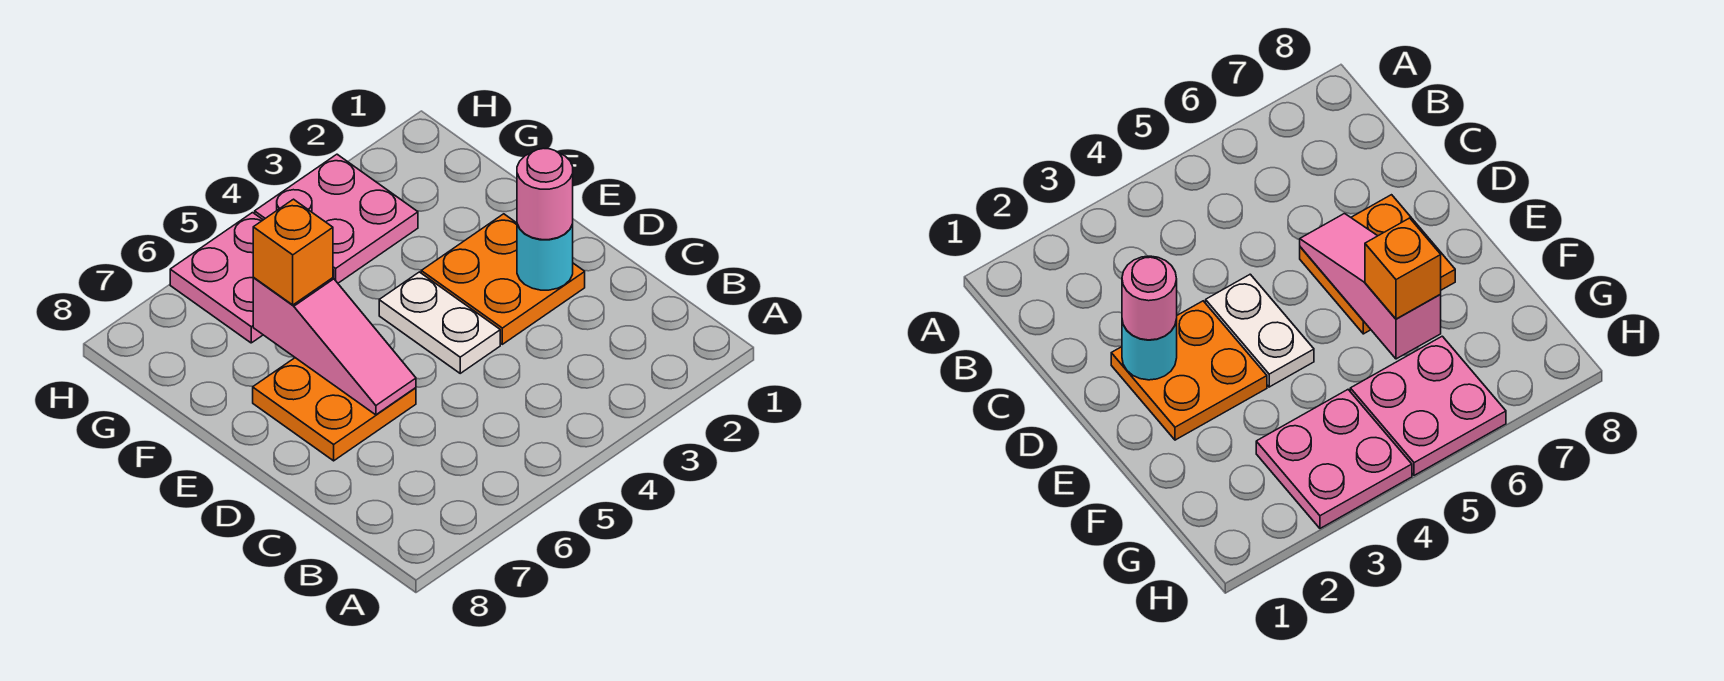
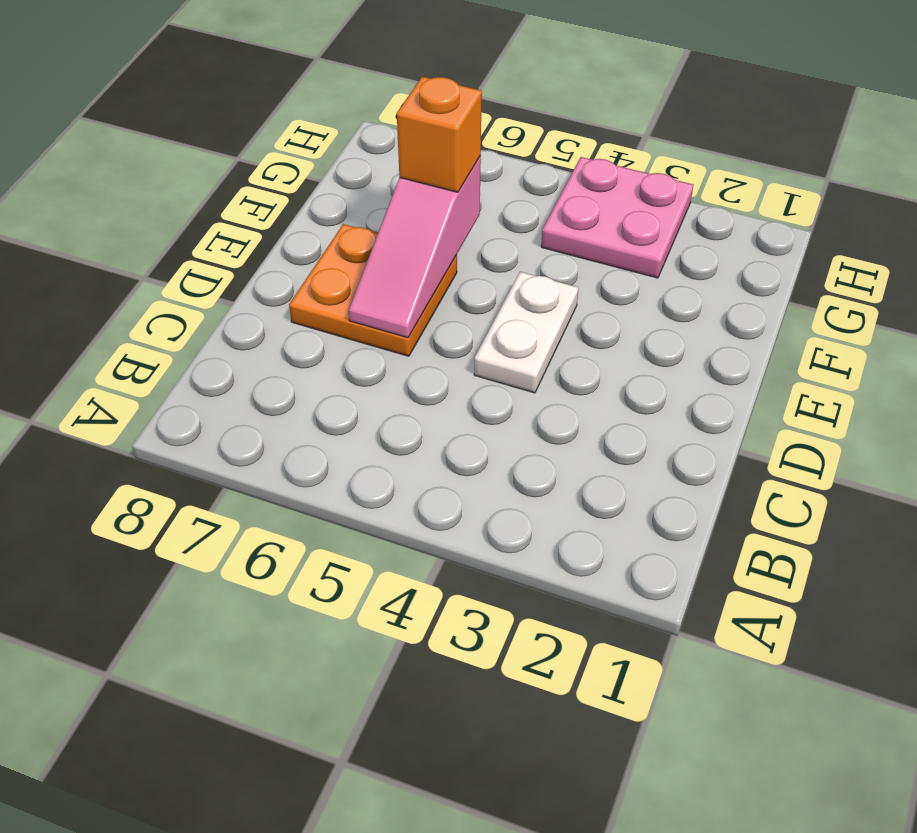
none -> orange 2x2 plate [421,214,585,344]
none -> pink 2x2 plate [170,213,334,343]

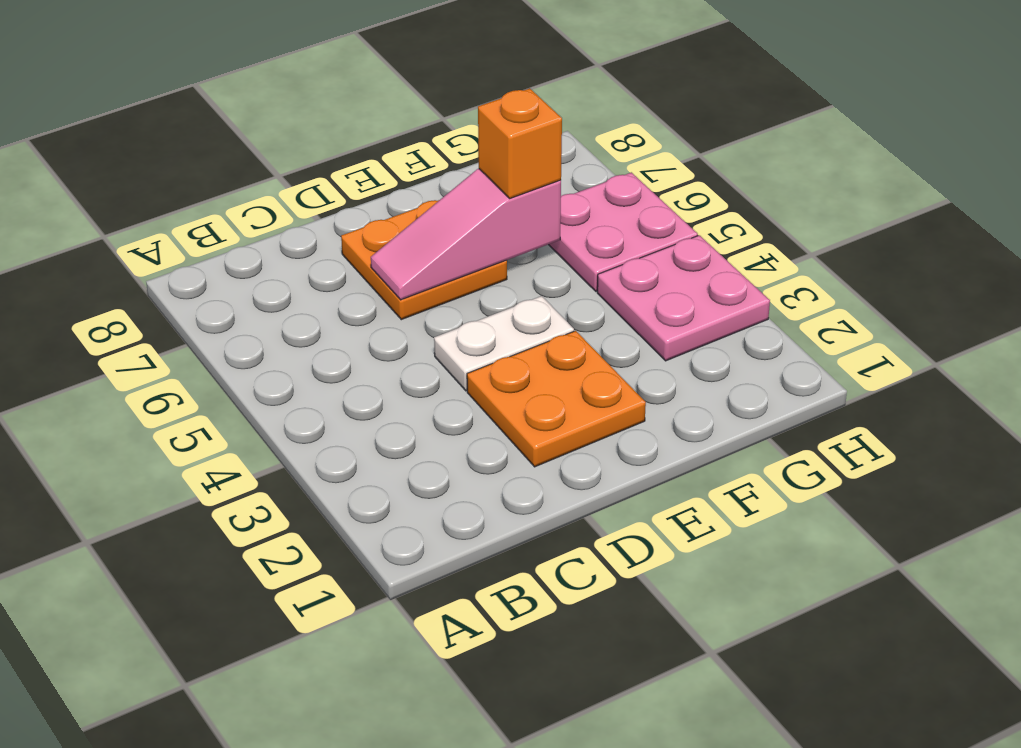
none -> cyan 1x1 round brick [517,224,573,290]
none -> pink 1x1 round brick [517,148,573,240]

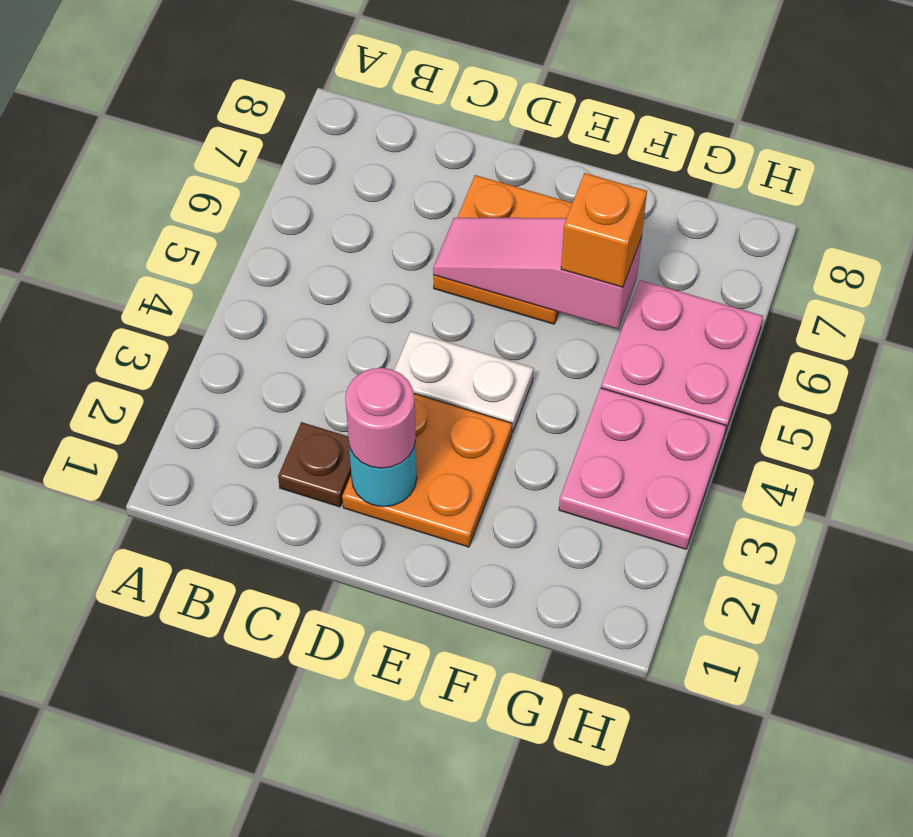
brown 1x1 plate [278,422,351,507] -> none

